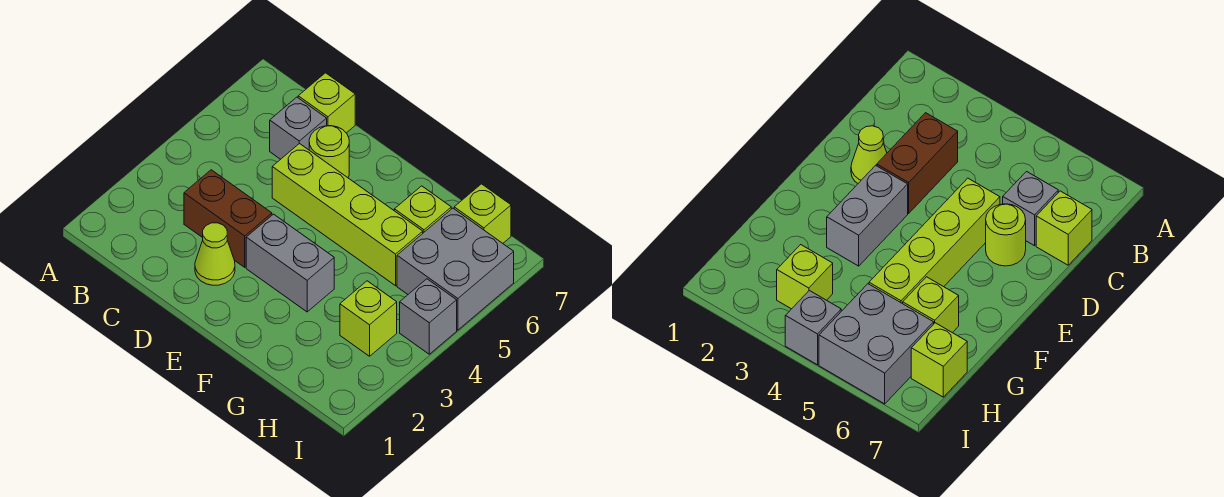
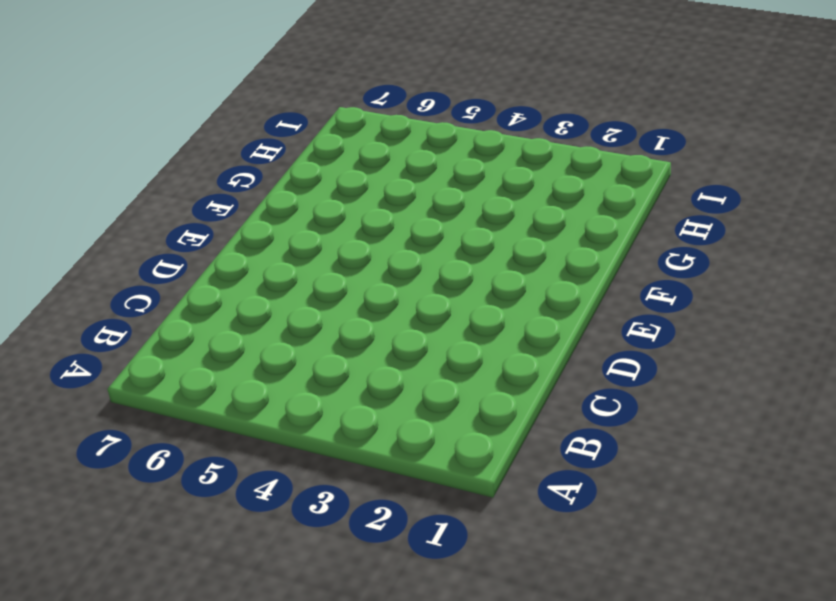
none -> brown 1x2 brick [184,170,272,267]
none -> grey 1x1 brick [270,97,327,159]
none -> lime 1x1 brick [298,73,355,133]

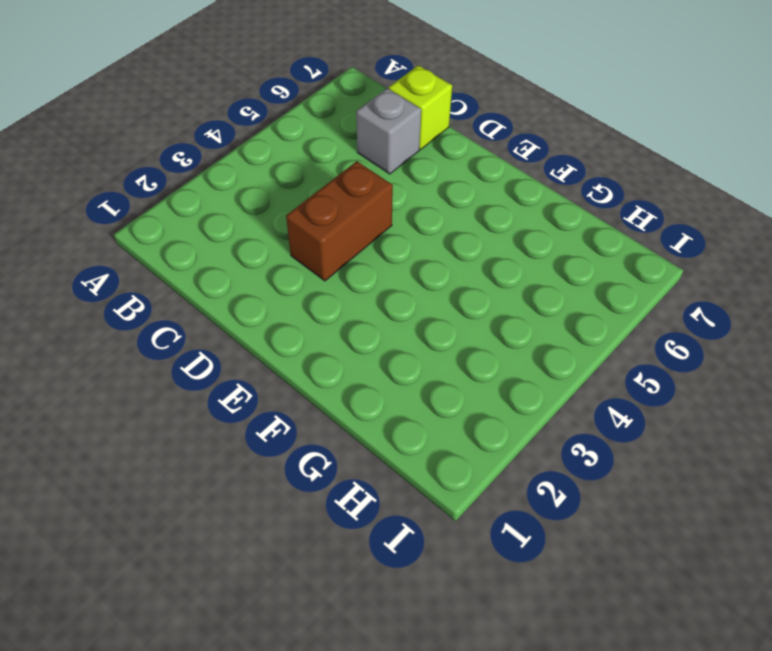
brown 1x2 brick [286,161,393,281] -> brown 1x2 brick turned to [184,170,272,267]
none -> lime 1x1 cone [195,223,235,285]
none -> lime 1x4 brick [272,143,423,286]
none -> lime 1x1 round brick [309,126,349,178]

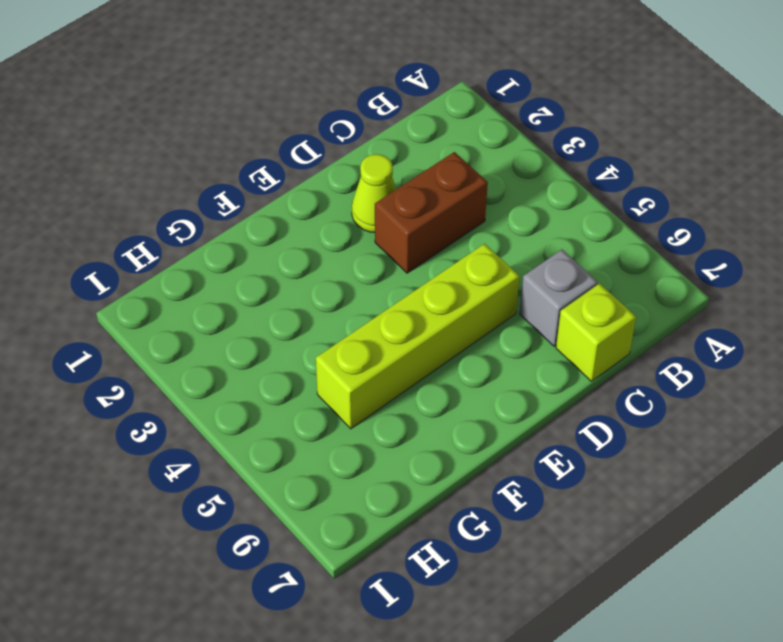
none -> lime 1x1 round brick [309,126,349,178]
none -> grey 1x2 brick [246,214,334,312]
none -> lime 1x1 brick [394,186,451,233]

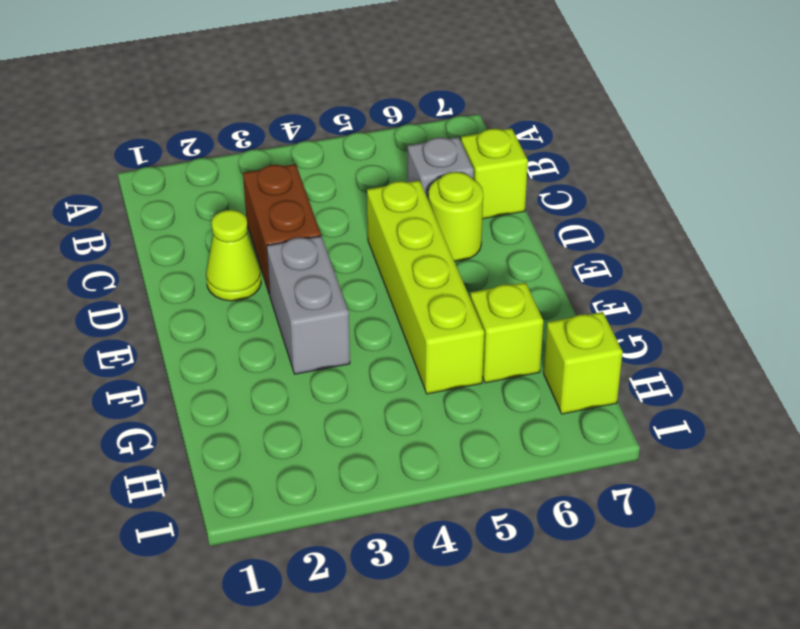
none -> lime 1x1 brick [340,281,397,356]
none -> grey 2x2 brick [397,208,514,330]
none -> grey 1x1 brick [400,279,457,354]

